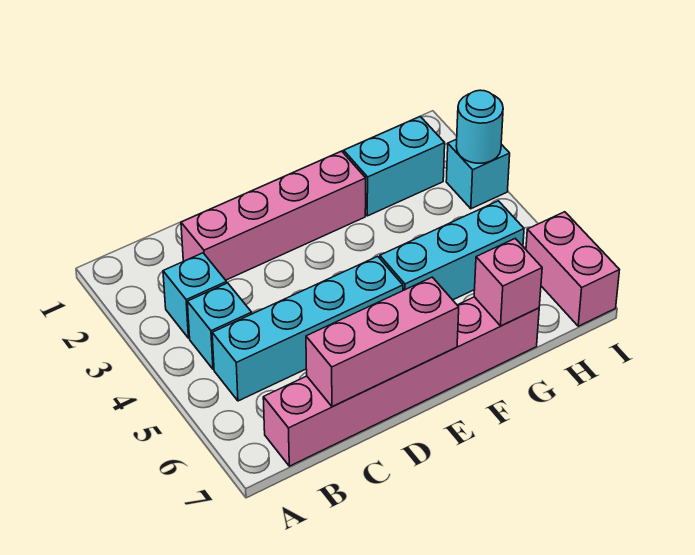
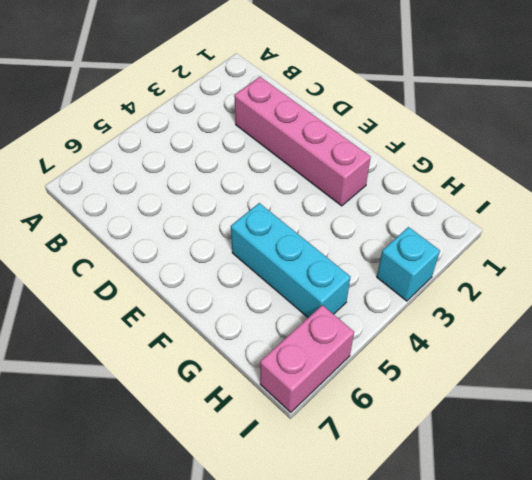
none -> cyan 1x1 brick [163,253,227,338]
none -> cyan 1x1 brick [187,283,252,369]
none -> cyan 1x4 brick [212,256,403,401]

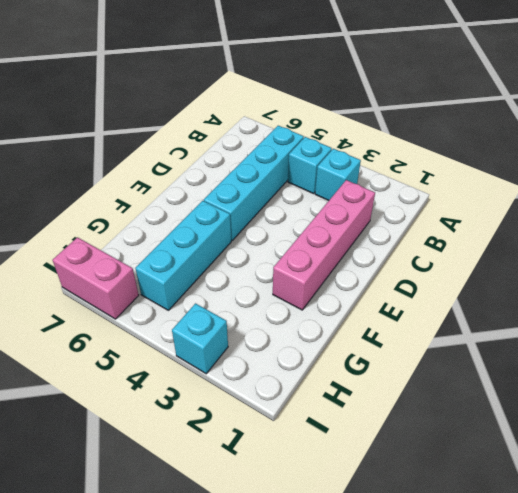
none -> pink 1x6 brick [263,297,539,466]
none -> cyan 1x2 brick [344,117,445,216]
none -> pink 1x3 brick [306,277,459,407]

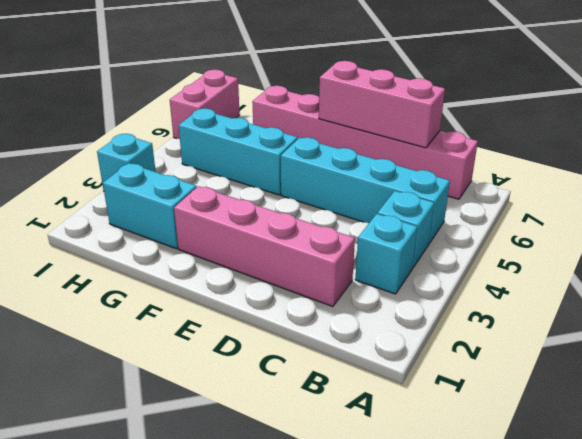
none -> pink 1x1 brick [474,239,542,326]
none -> cyan 1x1 round brick [456,90,503,163]

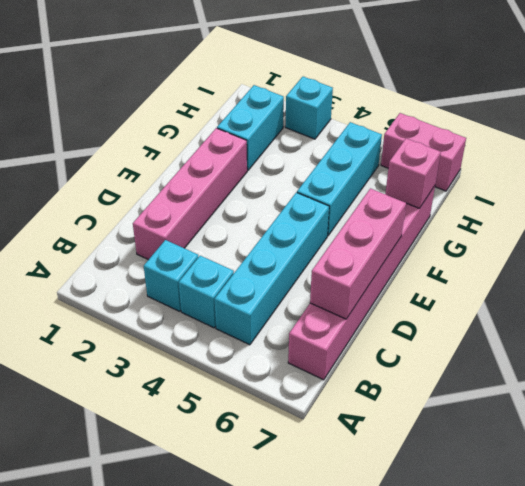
none -> cyan 1x1 round brick [456,90,503,163]

